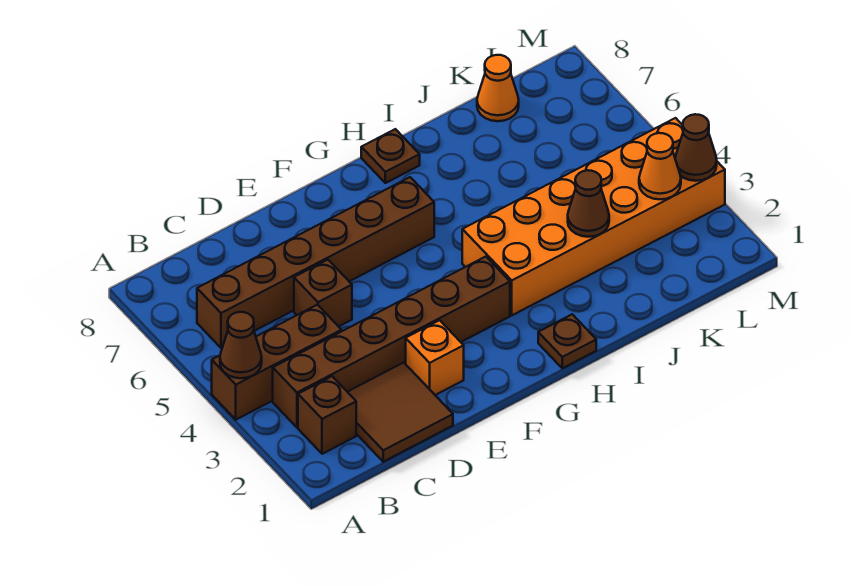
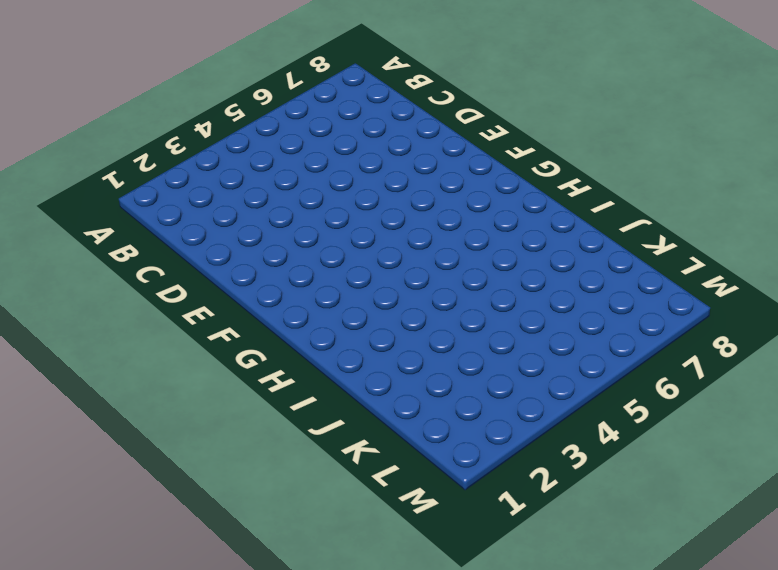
none -> brown 1x3 brick [212,305,342,420]
none -> brown 1x1 brick [298,376,356,454]
none -> brown 1x6 brick [273,257,510,427]

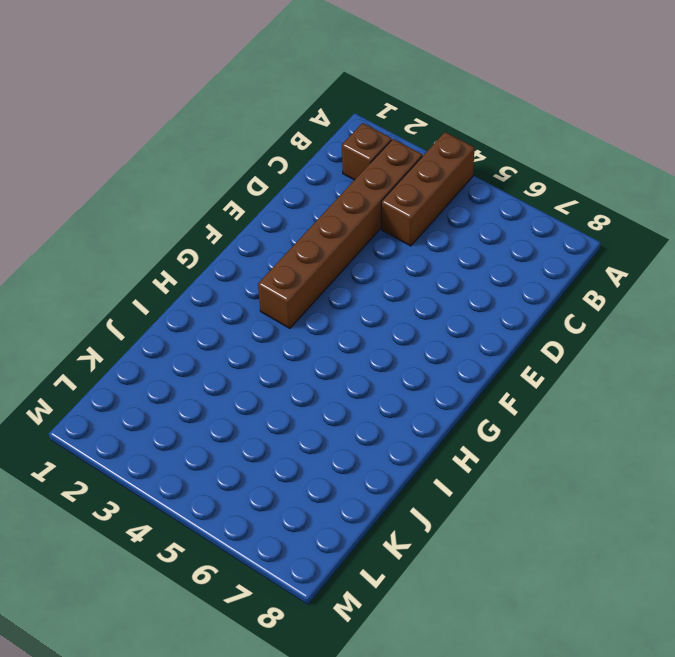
none -> brown 1x6 brick [197,177,434,348]
none -> brown 2x2 tile [348,363,453,462]
none -> brown 1x1 brick [294,260,352,327]

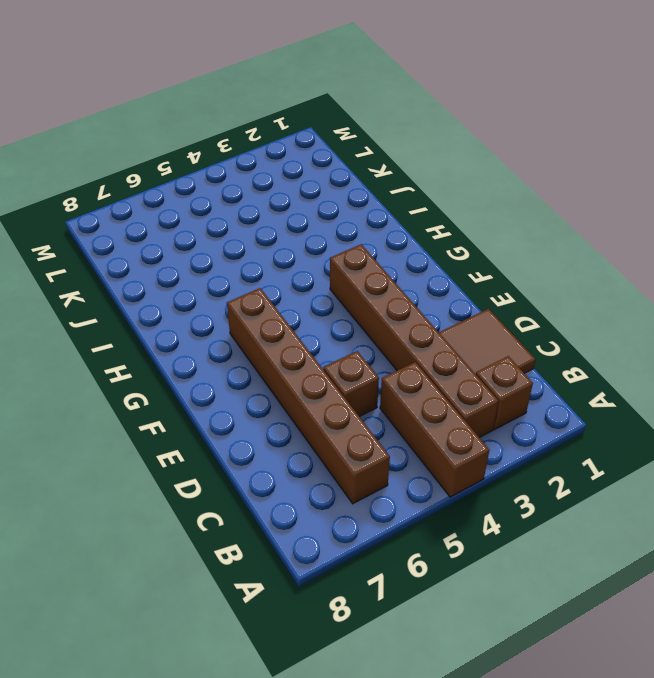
none -> orange 1x1 brick [406,320,464,395]
none -> brown 1x1 plate [538,314,596,368]
none -> orange 2x6 brick [462,118,725,315]

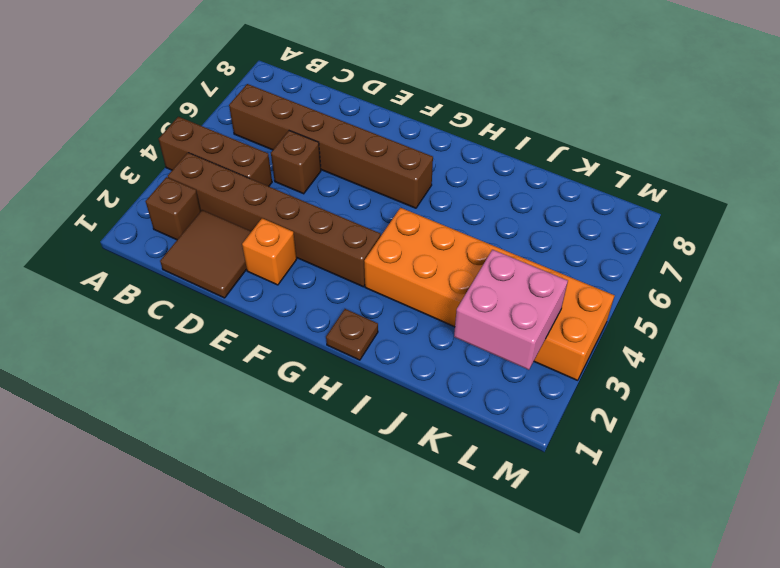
pink 2x2 brick [454,250,568,370] -> orange 1x1 cone [639,133,681,199]
none -> brown 1x1 plate [361,129,420,183]
none -> orange 1x1 cone [477,55,519,121]
none -> brown 1x1 cone [220,312,262,378]

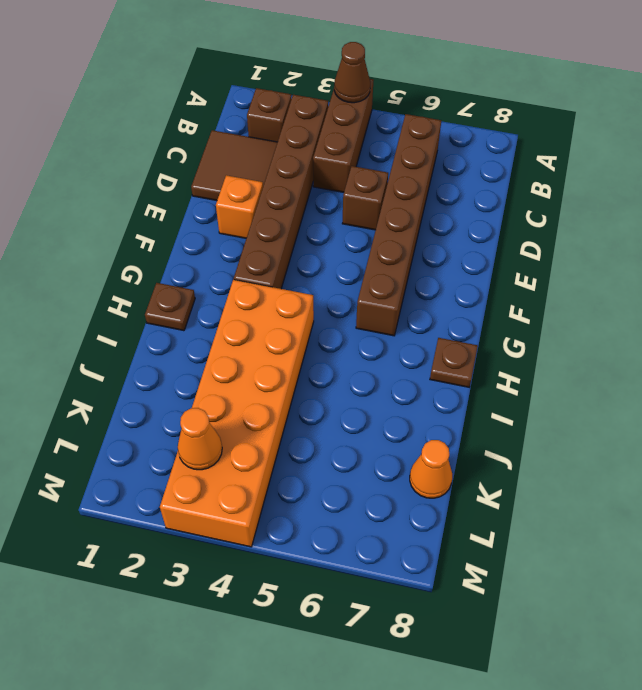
none -> brown 1x1 cone [568,170,609,237]
none -> brown 1x1 cone [675,114,717,181]

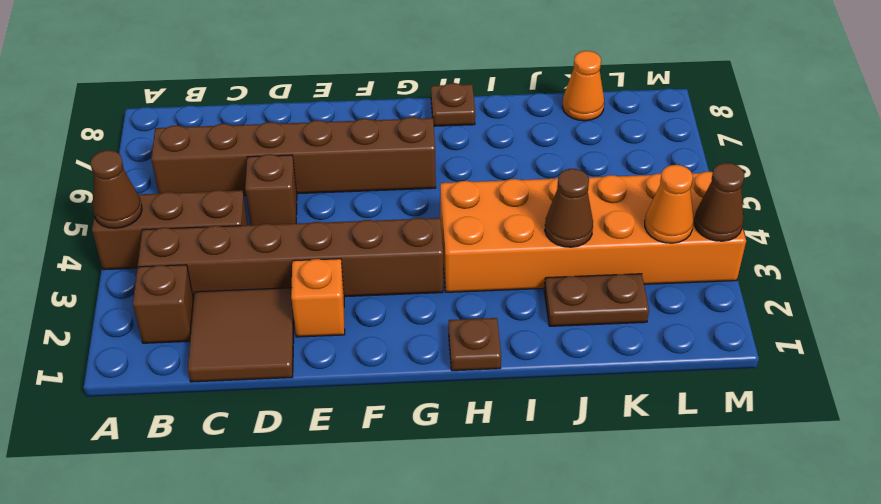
brown 1x2 plate [544,274,649,326] -> none

